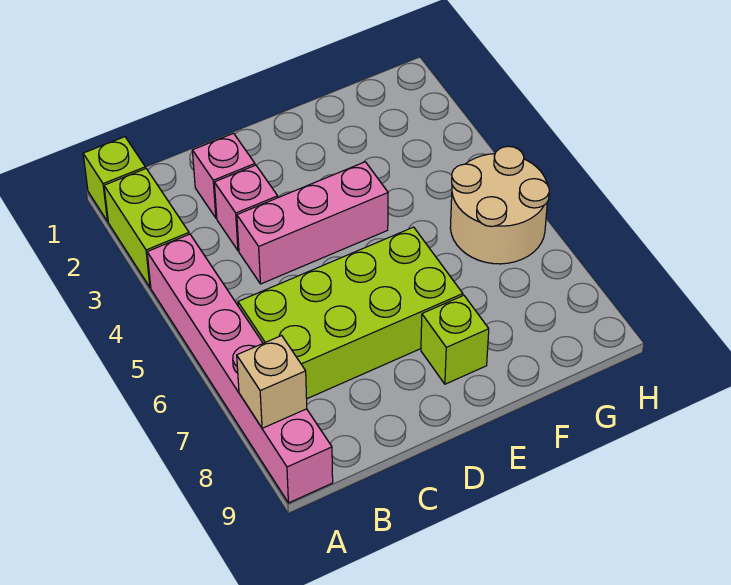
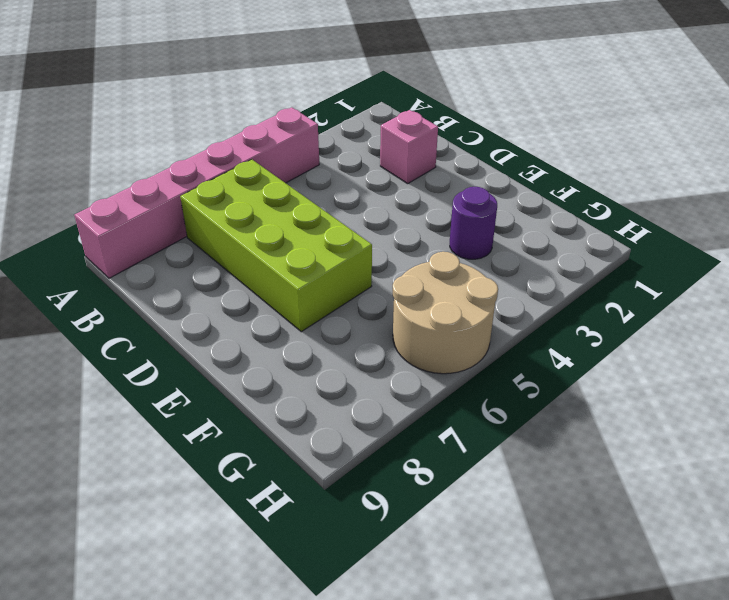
purple 1x1 round brick [450,187,497,259] -> none
none -> lime 1x1 brick [83,137,145,221]
none -> lime 1x2 brick [104,169,189,287]

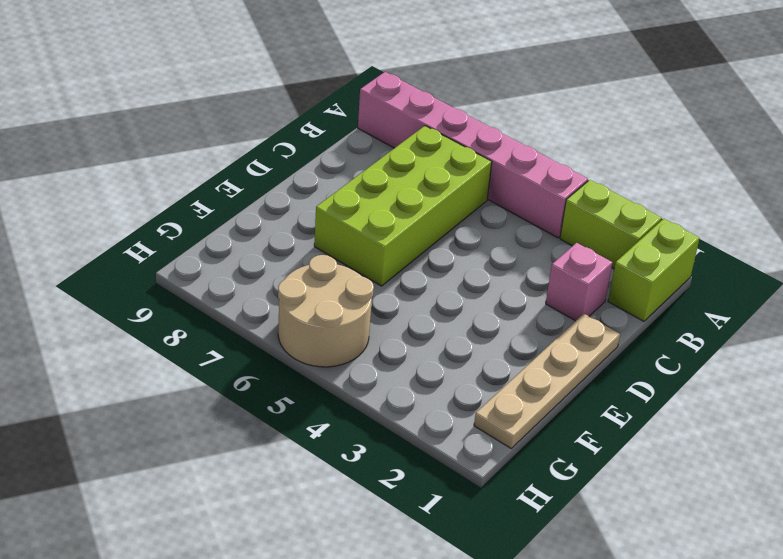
lime 1x2 brick [608,219,700,321] -> lime 1x1 brick [83,137,145,221]
tan 1x4 plate [474,314,620,448] -> none
none -> pink 1x1 brick [214,165,278,251]
none -> pink 1x3 brick [237,162,388,284]

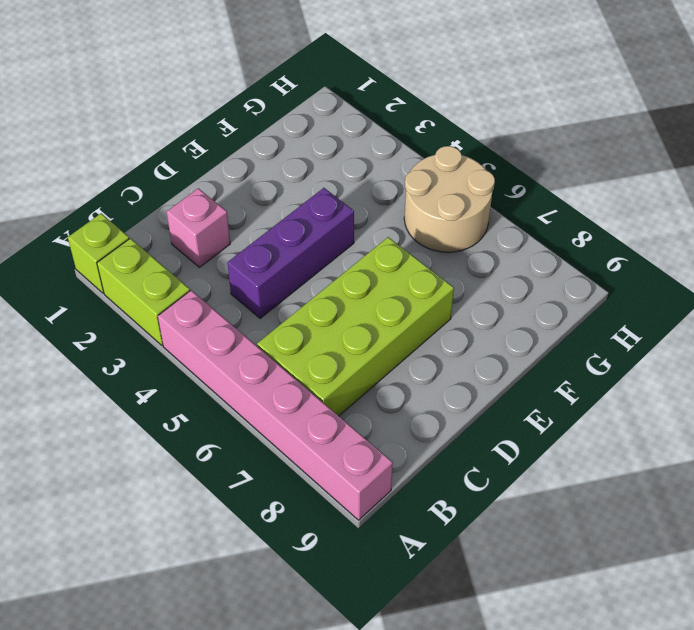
purple 1x3 brick [227,188,354,319] -> pink 1x3 brick [237,162,388,284]
none -> pink 1x1 brick [214,165,278,251]
none -> lime 1x1 brick [421,295,489,384]

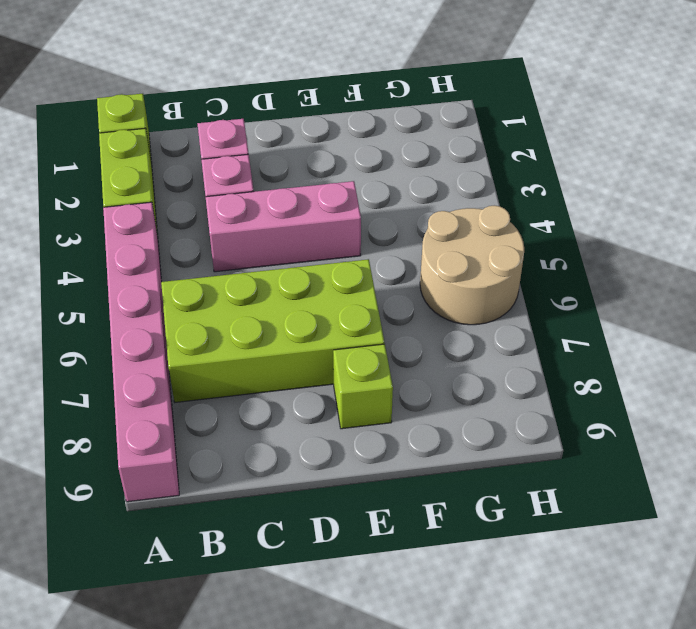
none -> tan 1x1 brick [237,336,307,428]

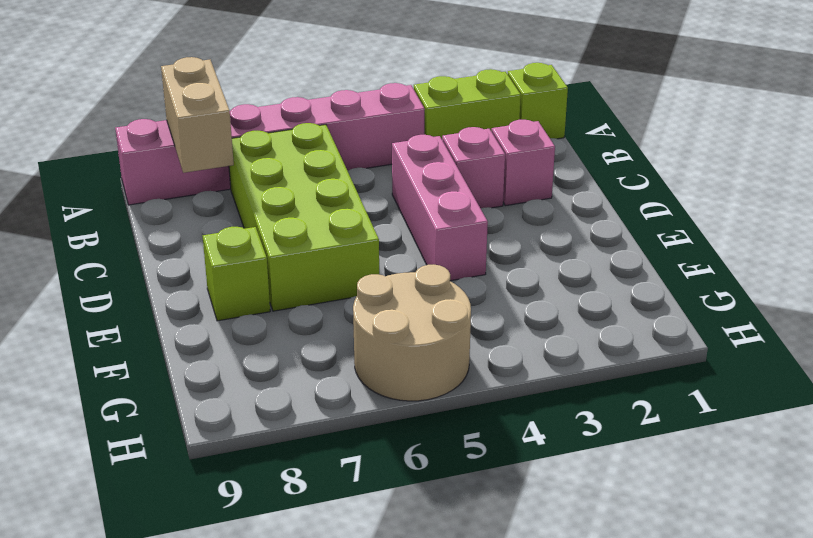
tan 1x2 brick [161,57,234,173] -> tan 1x1 brick [237,336,307,428]

